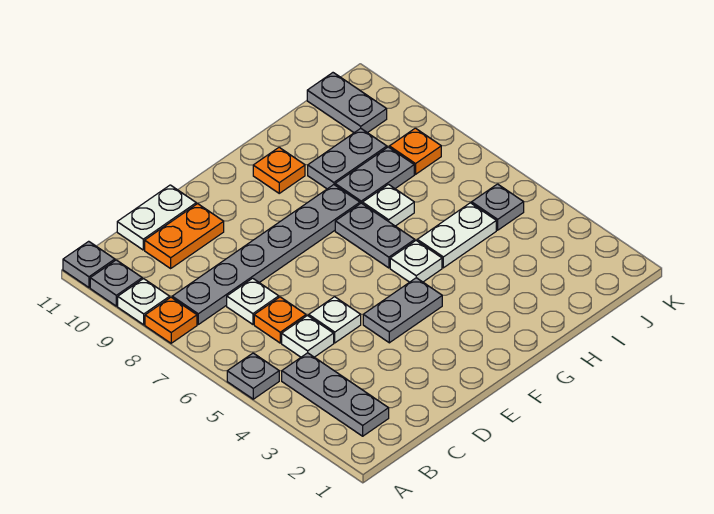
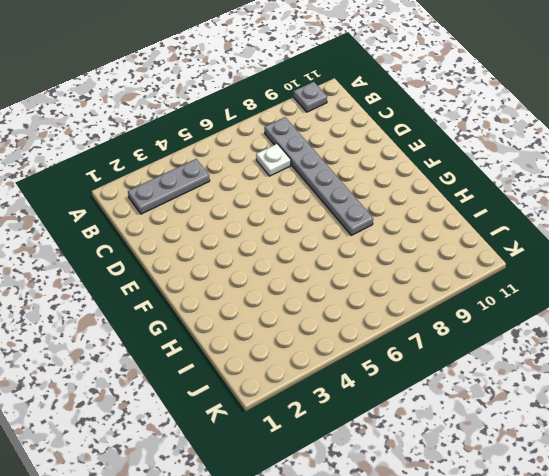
none -> grey 1x1 plate [227,353,279,399]
none -> orange 1x1 plate [145,297,197,343]
none -> white 1x1 plate [118,279,170,325]

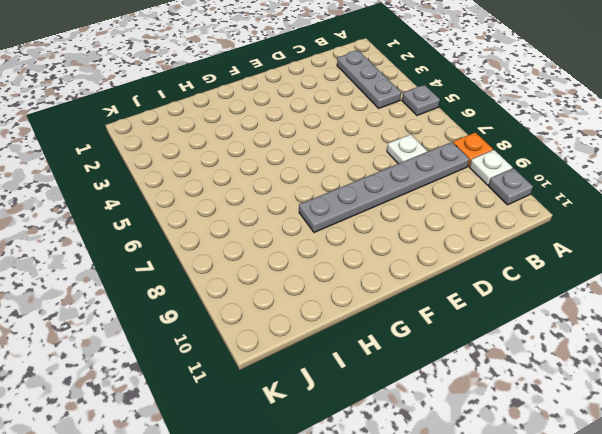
none -> grey 1x1 plate [63,241,115,287]
none -> white 1x1 plate [282,316,334,357]
none -> orange 1x1 plate [254,297,306,343]

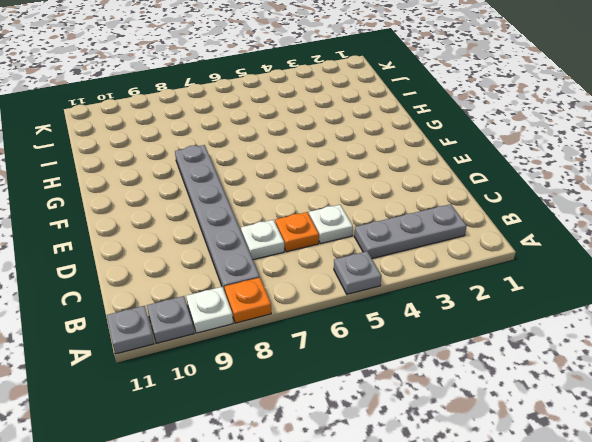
none -> orange 1x2 plate [145,204,224,268]
none -> white 1x2 plate [117,185,196,250]
none -> white 1x1 plate [309,297,361,343]

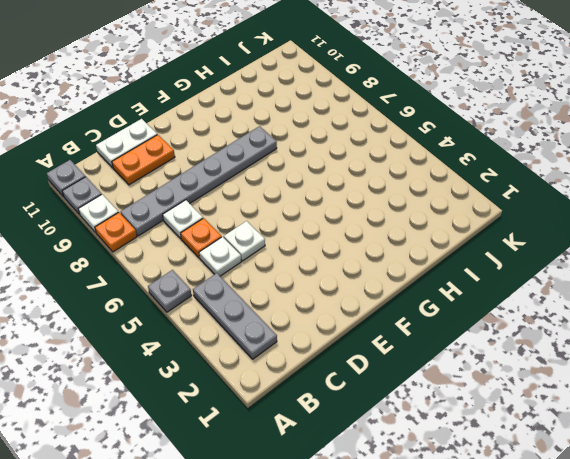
none -> grey 1x2 plate [363,278,442,343]
none -> white 1x1 plate [390,241,442,282]
none -> grey 1x2 plate [335,203,415,268]

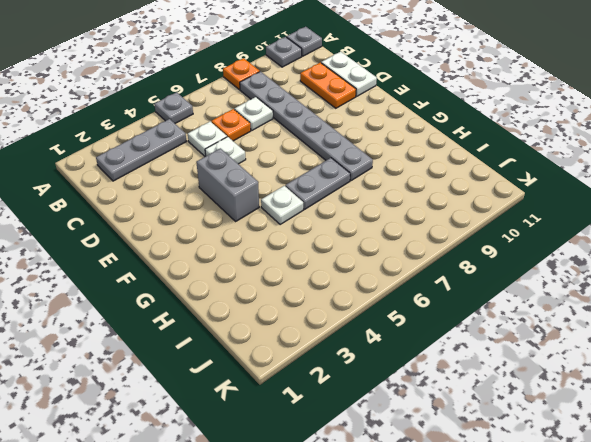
grey 1x2 brick [196,148,259,221] -> grey 1x2 plate [363,278,442,343]
none -> white 1x1 plate [118,279,170,325]
none -> orange 1x1 plate [253,147,305,193]
none -> white 1x2 plate [417,203,496,268]

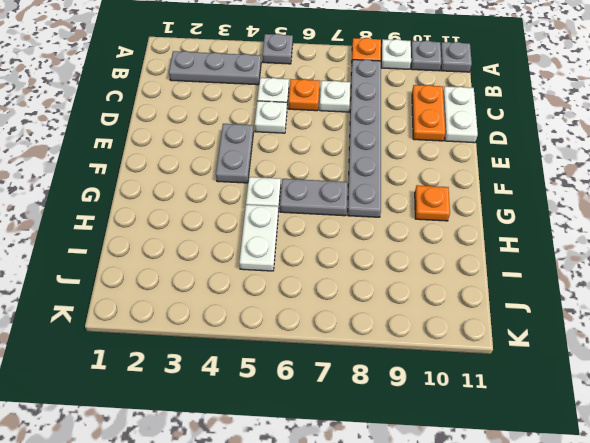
none -> white 1x1 plate [363,184,414,226]
none -> grey 1x2 plate [335,147,414,204]
none -> grey 1x2 plate [308,128,387,189]

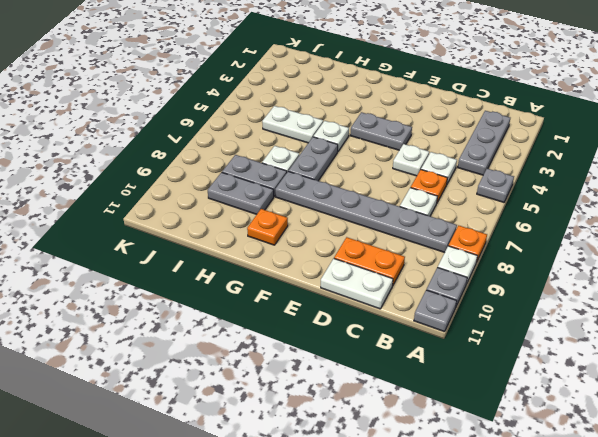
none -> grey 1x1 plate [472,184,524,230]
none -> orange 1x1 plate [389,128,441,174]
none -> grey 1x2 plate [307,73,387,133]

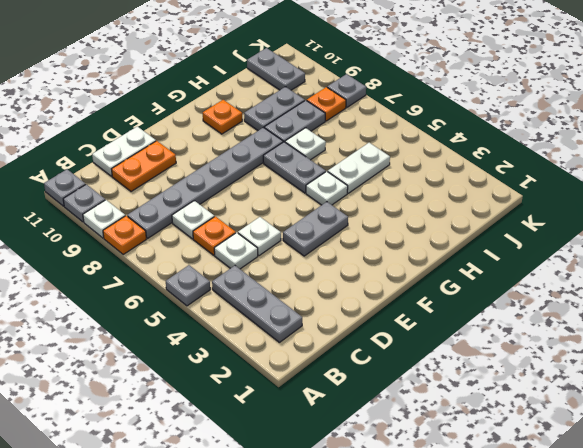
grey 1x1 plate [327,74,366,107] -> grey 1x1 plate moved to [472,184,524,230]

